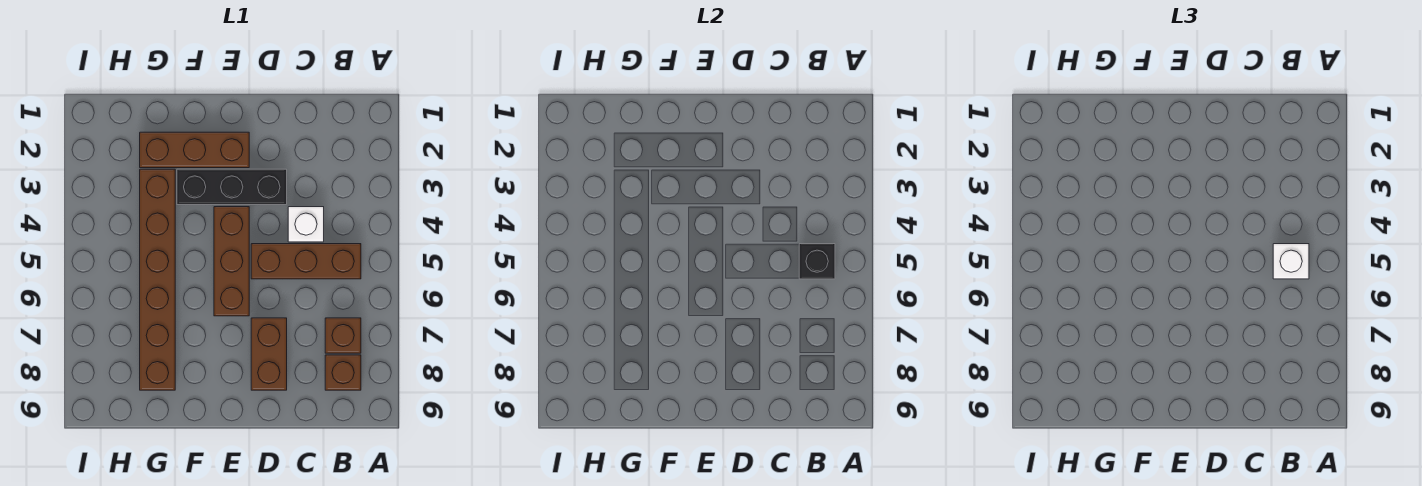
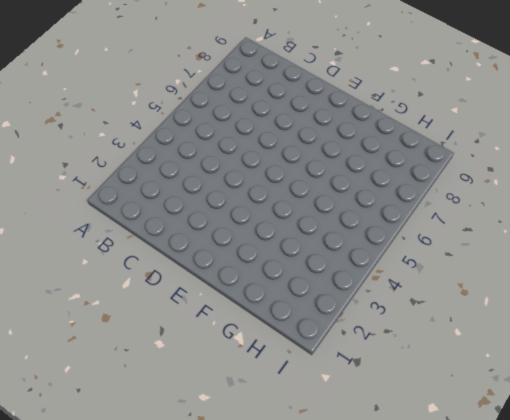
none -> brown 1x3 brick [251,244,361,279]
none -> brown 1x1 brick [325,318,361,353]

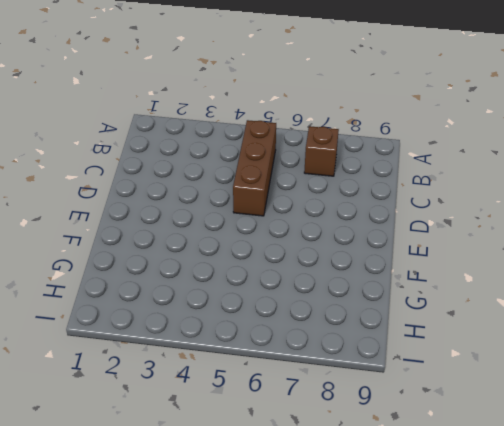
none -> brown 1x1 brick [325,355,361,390]
none -> white 1x1 brick [288,207,324,242]

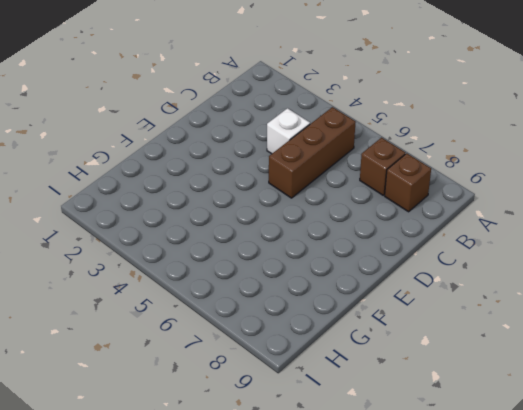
none -> black 1x3 brick [177,169,287,205]
none -> brown 1x2 brick [251,318,287,390]

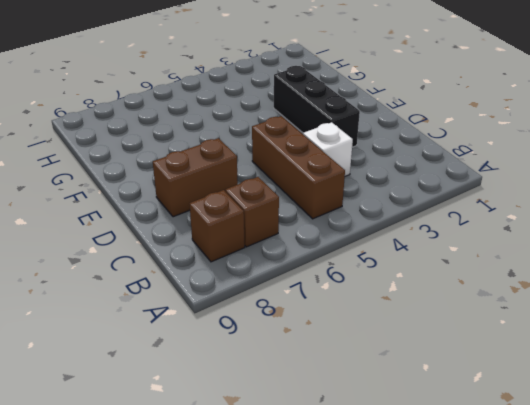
none -> brown 1x3 brick [140,132,249,168]
none -> brown 1x3 brick [214,207,249,316]

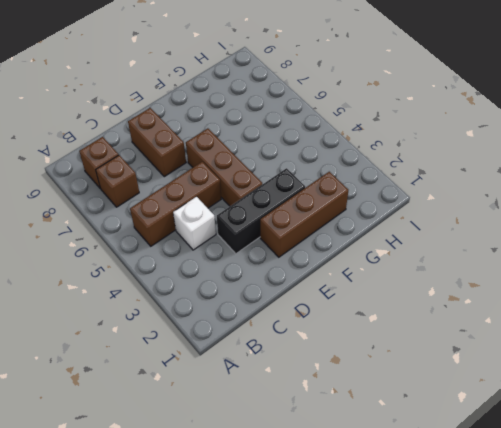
none -> brown 1x6 brick [140,169,175,390]
none -> black 1x1 brick [799,244,835,279]

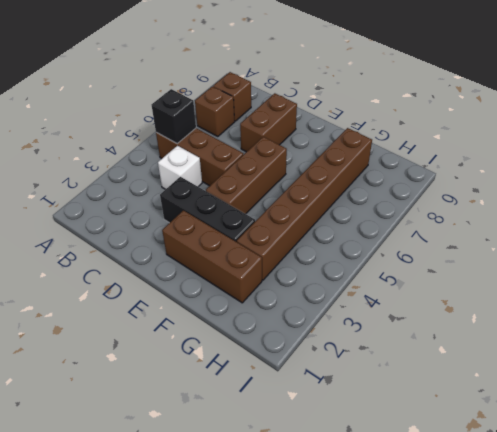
none -> white 1x1 brick [1273,244,1309,279]

